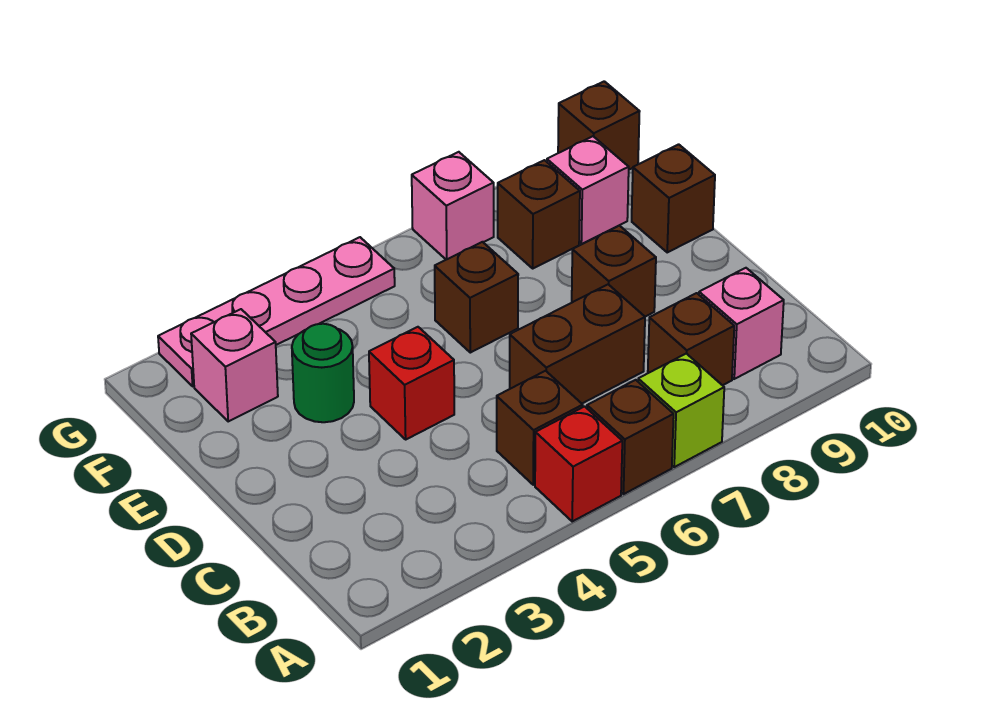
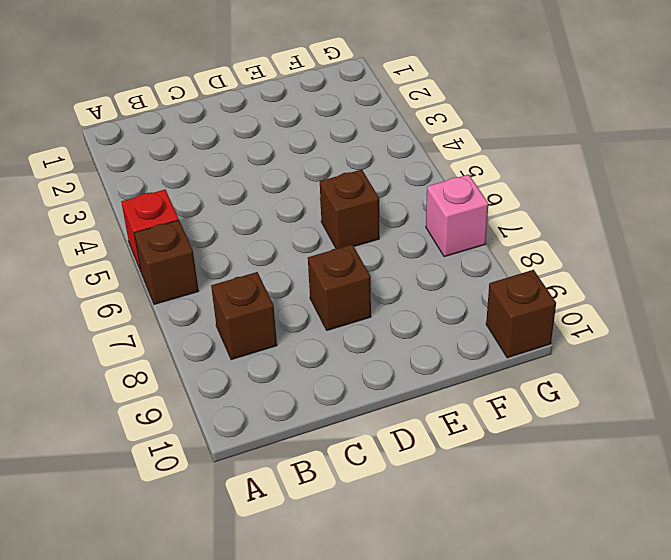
none -> lime 1x1 brick [638,354,724,467]
none -> brown 1x1 brick [497,371,583,485]
none -> pink 1x1 brick [699,268,784,379]

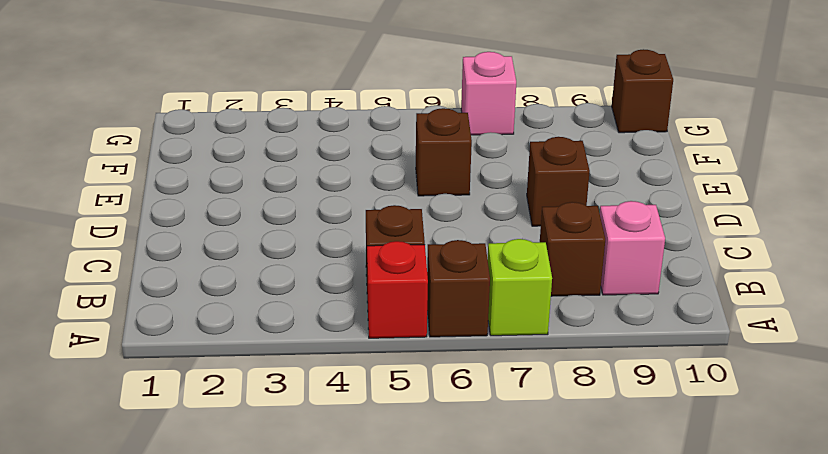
none -> brown 1x2 brick [510,284,645,403]
none -> red 1x1 brick [369,327,454,439]
none -> green 1x1 round brick [292,324,354,422]

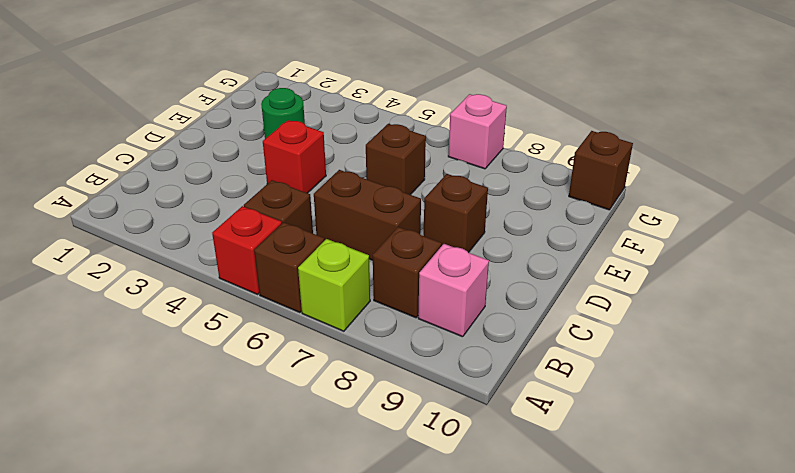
none -> brown 1x1 brick [632,144,715,252]
none -> pink 1x1 brick [191,309,278,421]
none -> brown 1x1 brick [498,160,580,268]

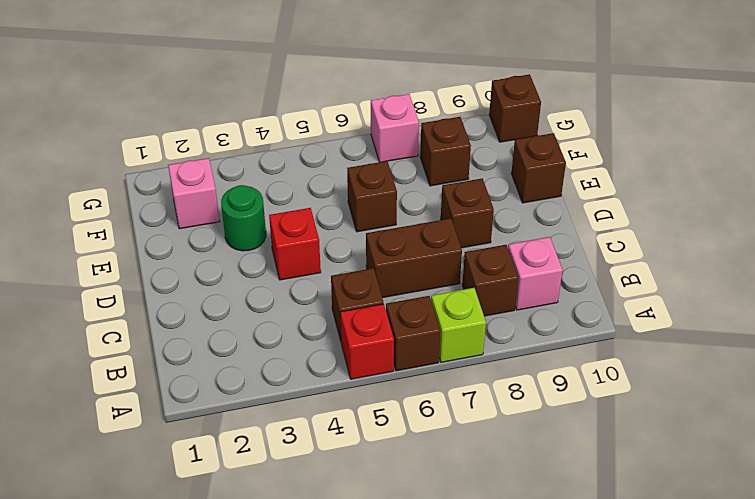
none -> pink 1x1 brick [547,136,629,244]
none -> pink 1x4 plate [158,237,395,386]

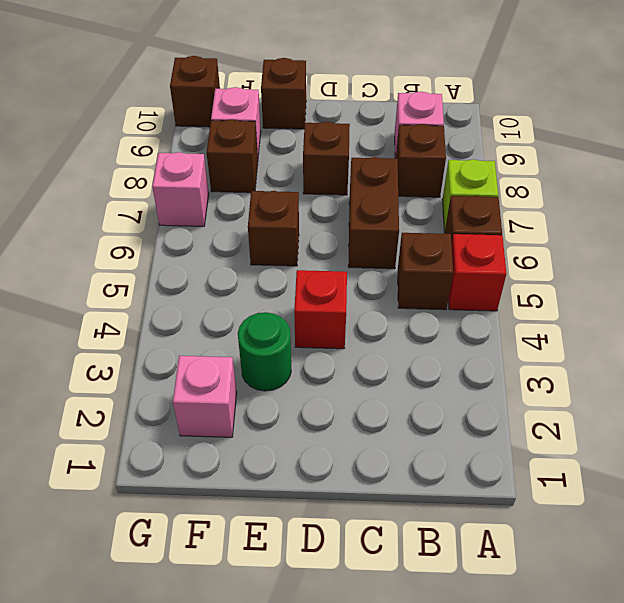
none -> pink 1x4 plate [158,237,395,386]

